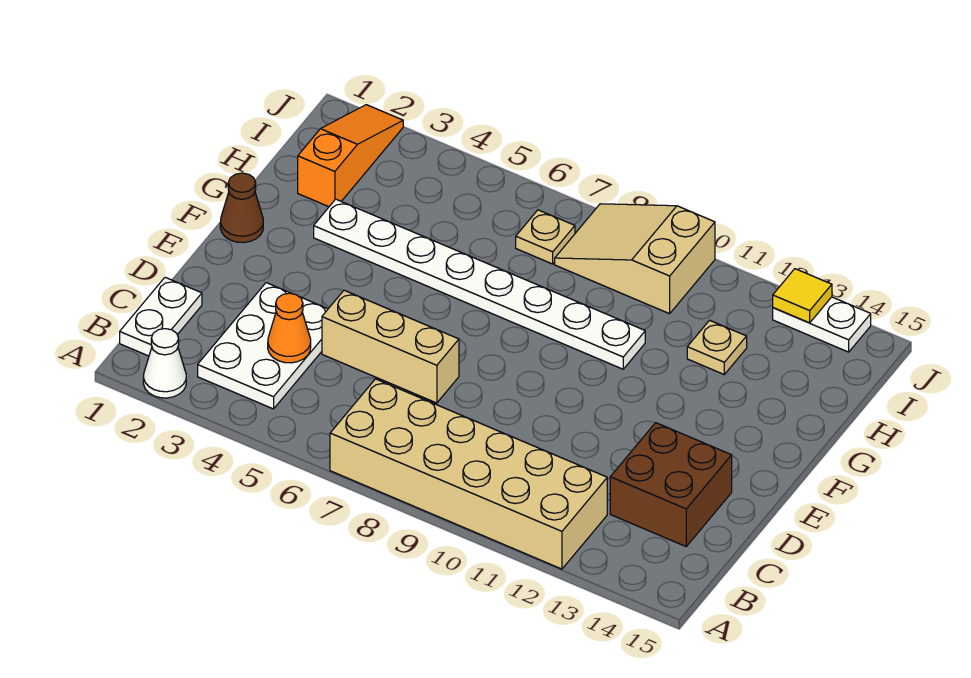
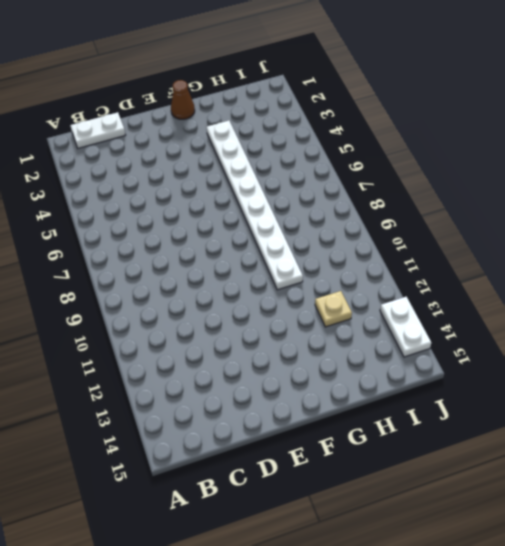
none -> white 1x1 cone [143,329,186,398]
none -> tan 2x6 brick [330,379,607,569]
none -> white 2x3 plate [198,283,328,409]

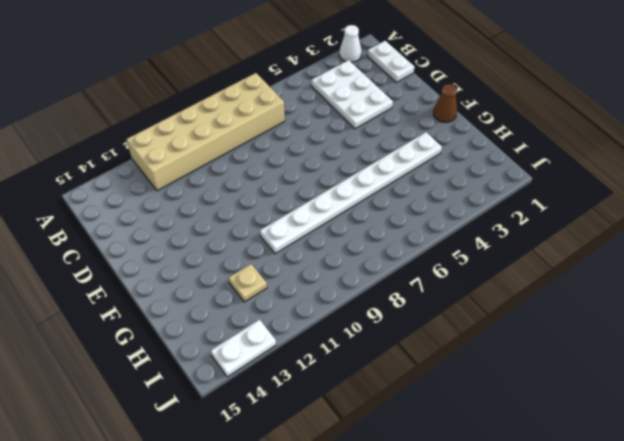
none -> brown 2x2 brick [610,423,732,546]
none -> tan 1x3 brick [322,290,459,403]
none -> orange 1x3 slope [298,105,403,207]

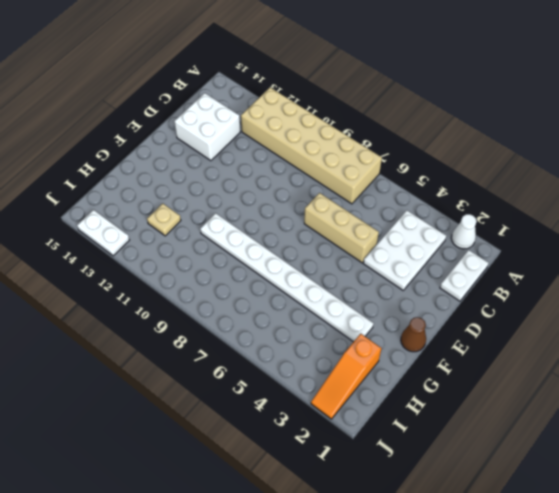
white 2x2 brick [174,93,240,161] -> brown 2x2 brick [610,423,732,546]
none -> tan 1x1 plate [516,210,575,264]
none -> tan 2x3 slope [555,204,715,314]
none -> orange 1x1 cone [268,293,311,363]

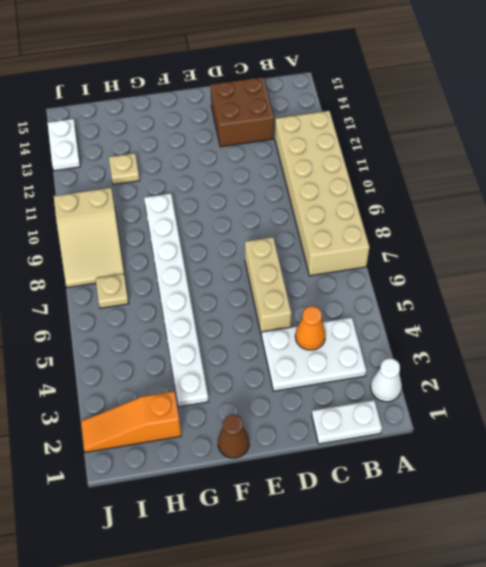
none -> yellow 1x1 tile [773,269,832,323]

